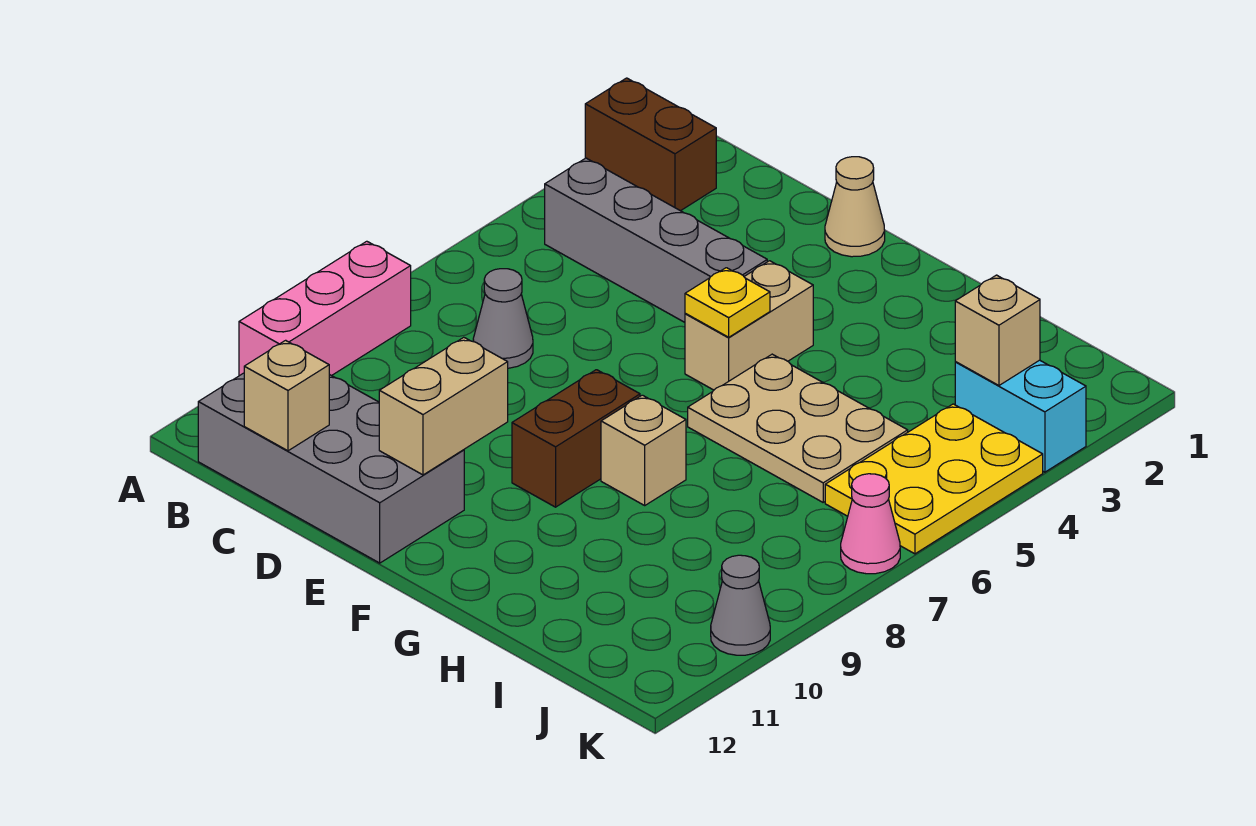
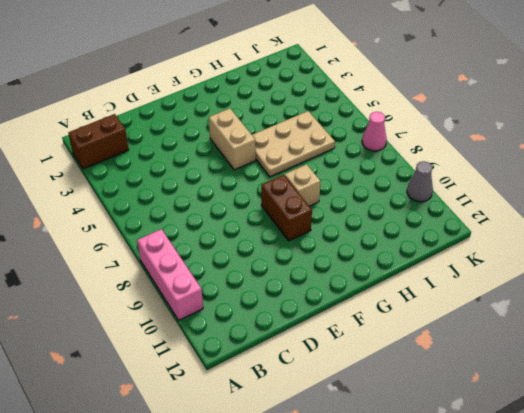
none -> grey 1x4 brick [545,158,767,322]
none -> grey 2x4 brick [198,373,464,563]
none -> grey 1x1 cone [473,269,533,368]

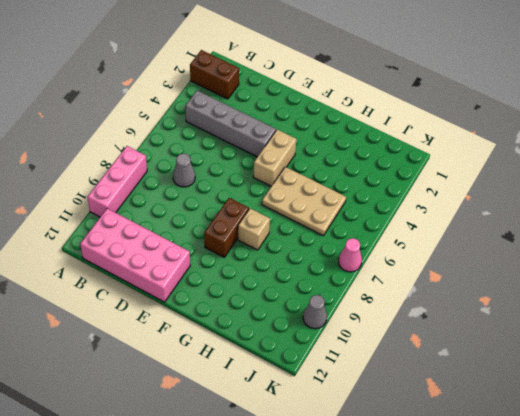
pink 2x4 brick [80,208,190,302] -> grey 2x4 brick [198,373,464,563]
none -> tan 1x1 cone [825,157,885,257]
none -> cyan 1x2 brick [955,360,1086,472]
none -> yellow 2x3 plate [825,404,1043,554]

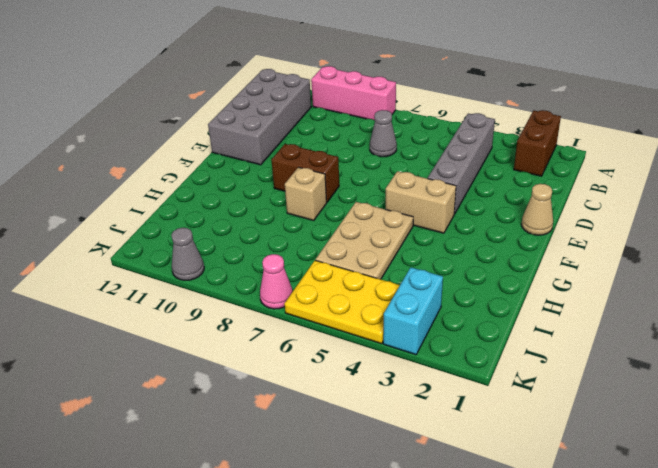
none -> tan 1x1 brick [244,340,329,451]
none -> tan 1x2 brick [379,337,508,475]
none -> yellow 1x1 plate [685,268,770,337]

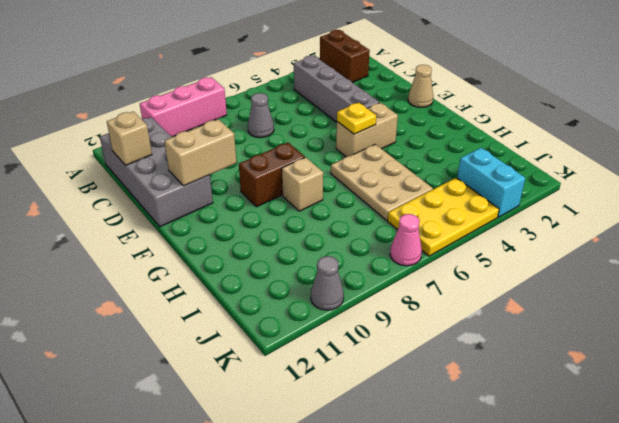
none -> tan 1x1 brick [955,275,1040,386]

